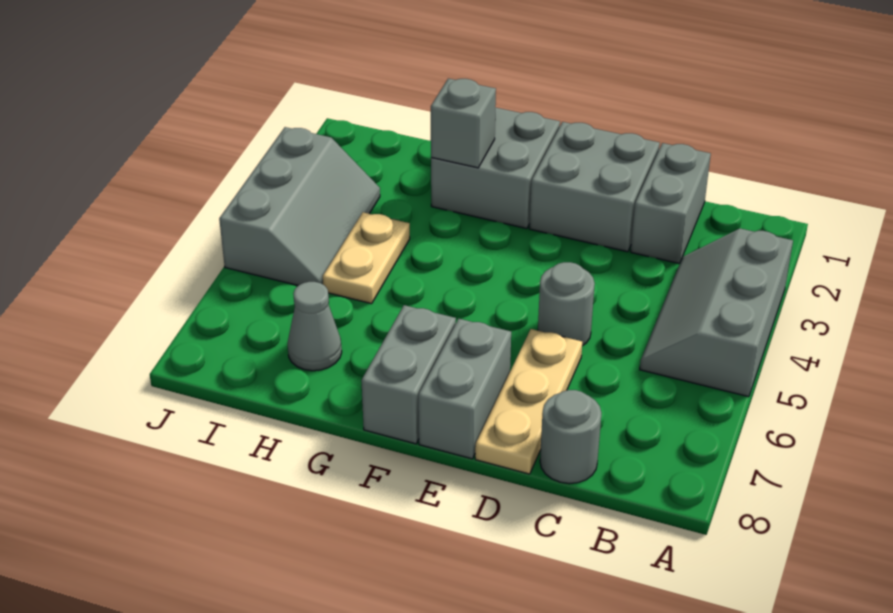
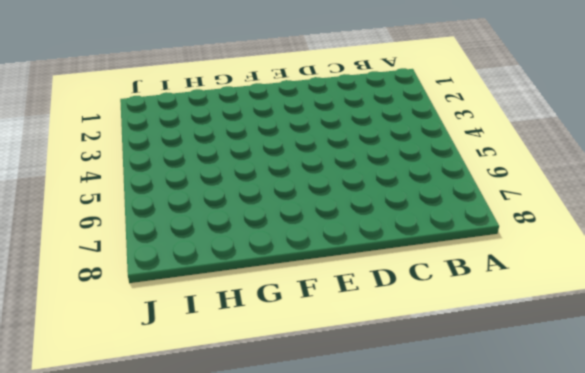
none -> grey 2x3 slope [640,229,793,397]
none -> grey 1x2 brick [631,143,711,264]
none -> grey 1x1 round brick [540,390,601,484]

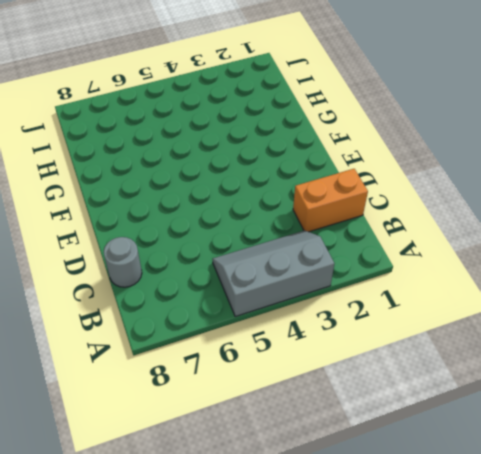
orange 1x2 brick [293,169,368,232] -> grey 1x2 brick [631,143,711,264]
none -> grey 2x2 brick [529,122,660,252]
none -> grey 1x1 round brick [538,262,595,346]
none -> tan 1x3 plate [475,329,582,474]

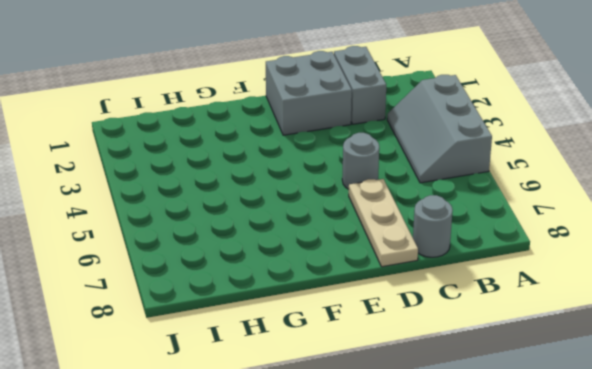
none -> grey 1x2 brick [418,319,511,459]
none -> grey 2x2 brick [431,107,560,229]
none -> grey 1x2 brick [361,305,456,444]

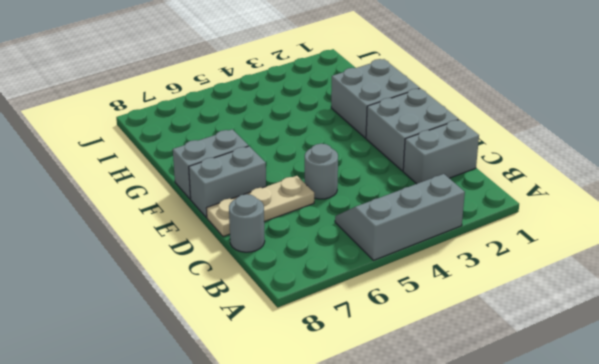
none -> tan 1x2 plate [323,212,410,304]
none -> grey 1x1 cone [287,282,342,371]
none -> grey 2x3 slope [219,127,380,285]

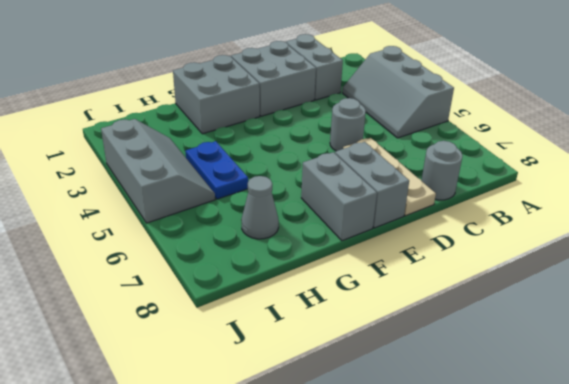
blue 1x2 plate [185,141,248,199] -> tan 1x2 plate [323,212,410,304]
none -> grey 1x1 brick [431,78,496,168]

